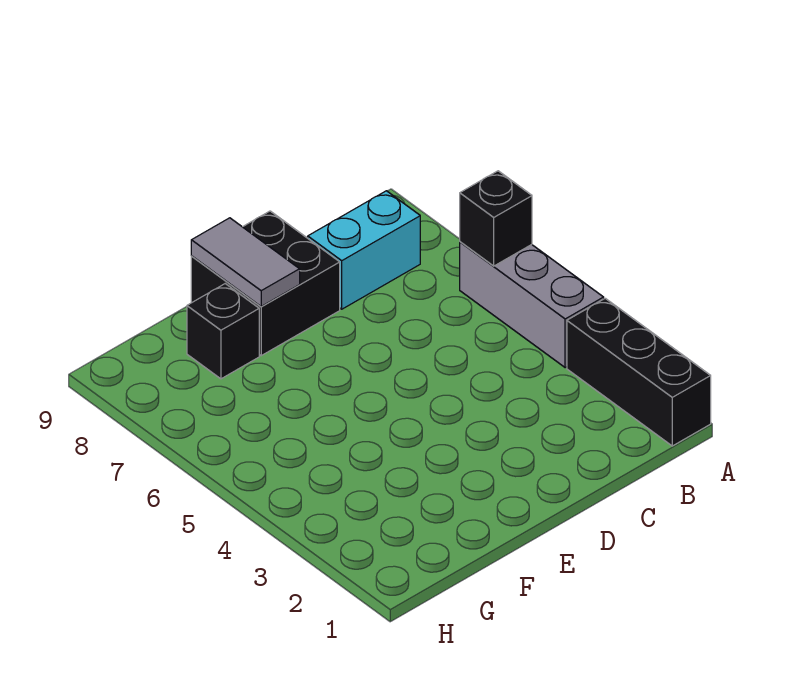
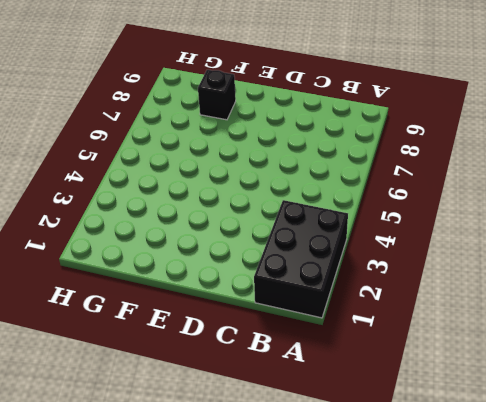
black 2x3 brick [254,200,348,318] -> black 1x3 brick [567,298,711,446]
none -> grey 1x3 brick [460,242,604,368]
none -> cyan 1x2 brick [308,191,420,309]

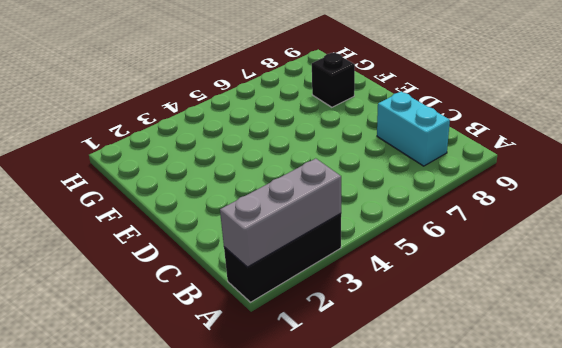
grey 1x3 brick [220,158,341,267] -> grey 1x3 brick moved to [460,242,604,368]
none -> black 2x2 brick [191,211,340,356]
none -> black 1x1 brick [460,171,532,266]

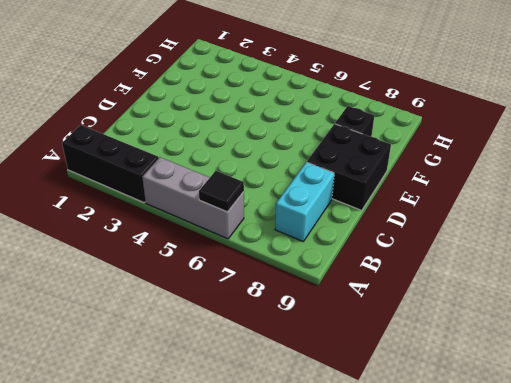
black 1x1 tile [199,171,244,212] -> black 1x1 brick [460,171,532,266]
none -> grey 1x2 tile [191,218,300,306]

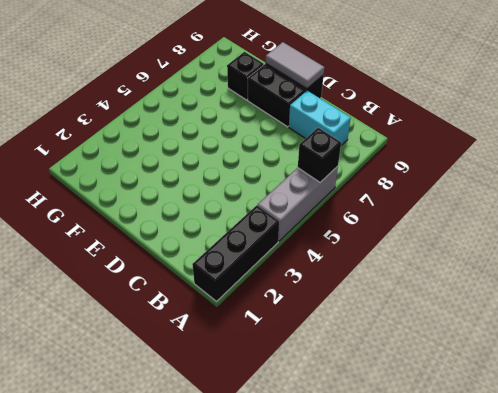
grey 1x2 tile [266,42,324,89] -> grey 1x2 tile turned to [191,218,300,306]

